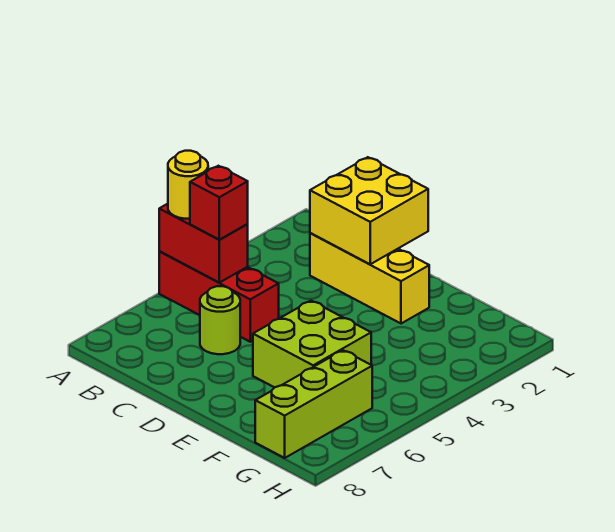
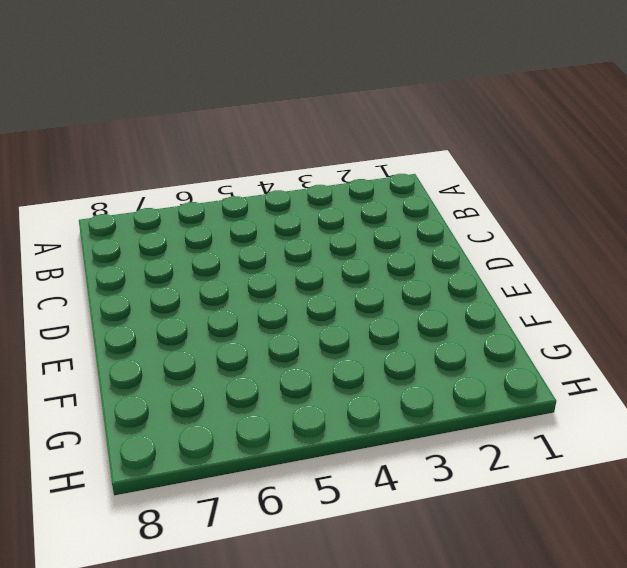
none -> red 1x3 brick [159,252,279,342]
none -> yellow 1x3 brick [310,233,429,324]

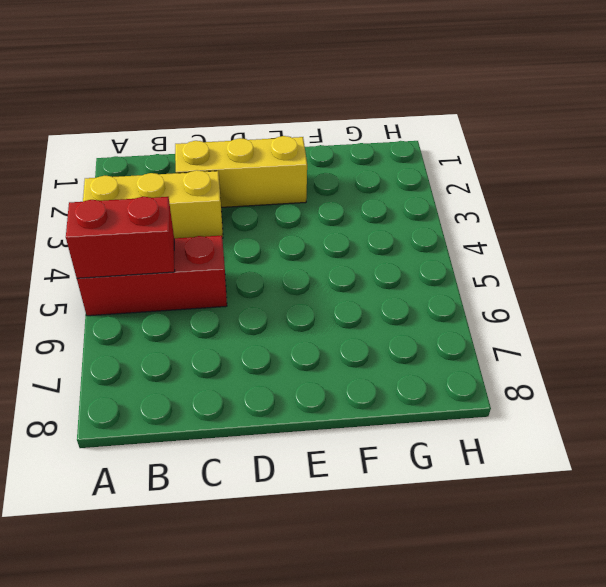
yellow 1x3 brick [83,170,223,238] -> none
none -> lime 1x1 round brick [200,286,240,354]
none -> lime 2x2 brick [253,301,371,387]

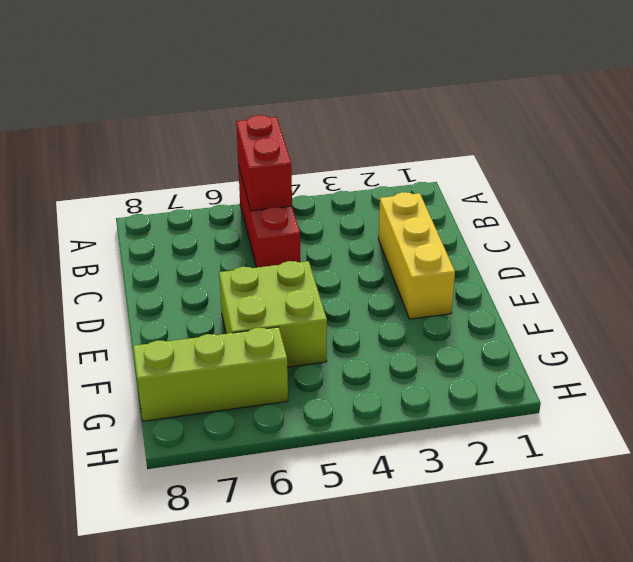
none -> lime 1x1 round brick [200,286,240,354]
none -> yellow 2x2 brick [310,157,428,264]

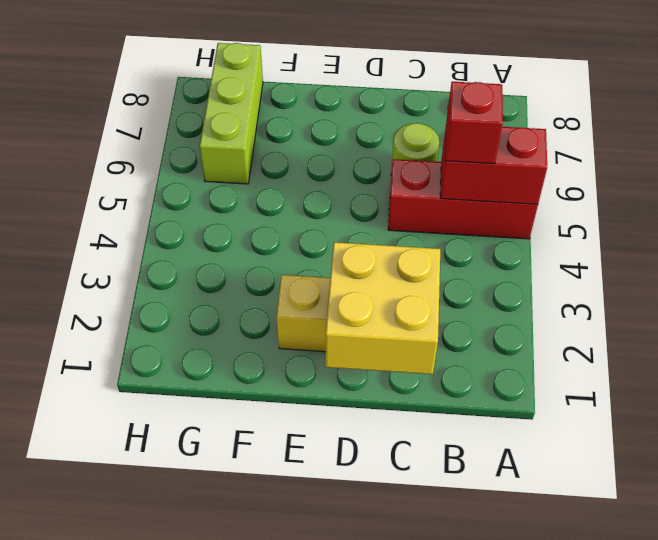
none -> lime 2x2 brick [253,301,371,387]
none -> yellow 1x1 round brick [168,151,208,219]

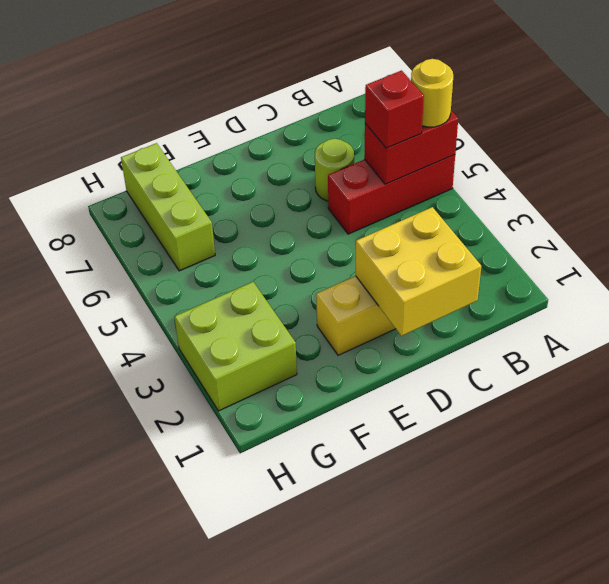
lime 2x2 brick [174,282,297,411] -> lime 2x2 brick moved to [253,301,371,387]

